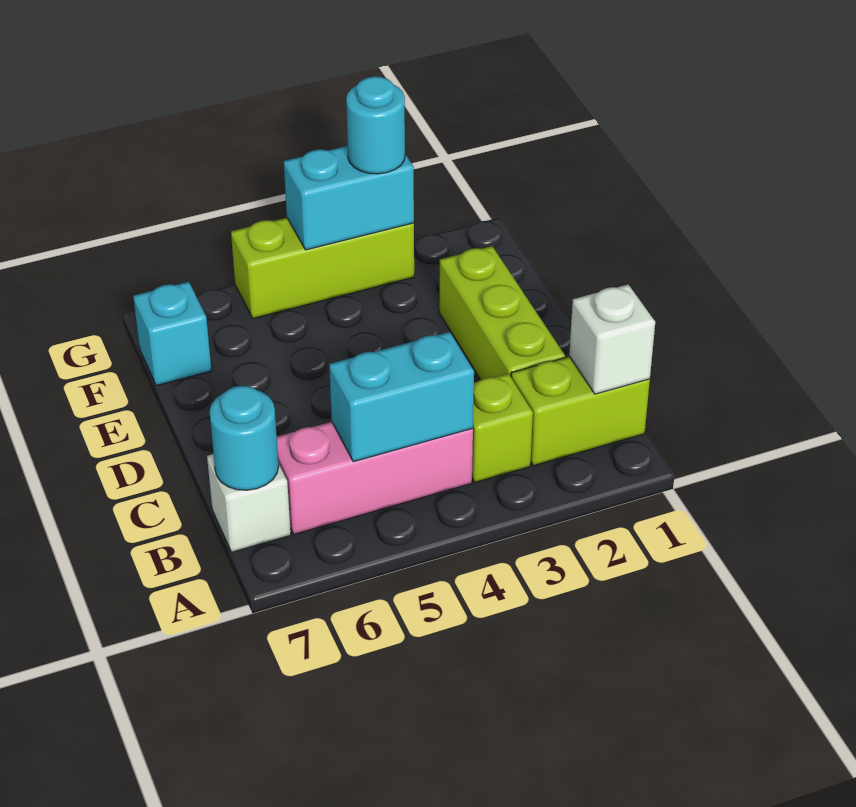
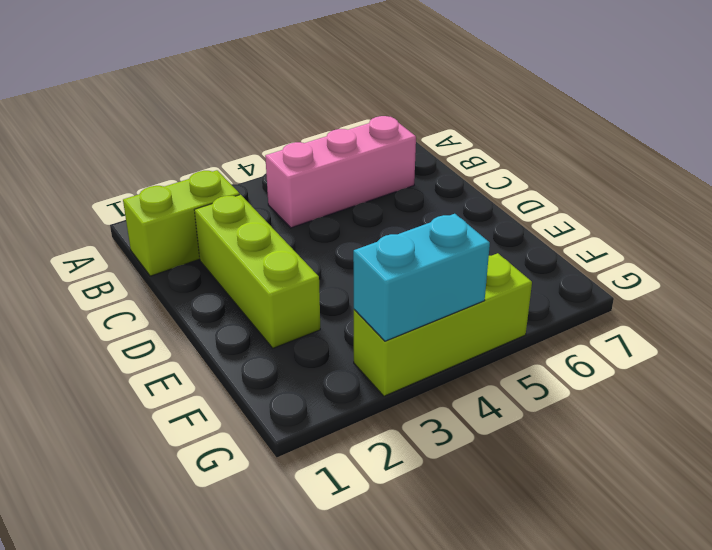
none -> lime 1x1 brick [472,374,533,482]
none -> white 1x1 brick [207,454,291,552]
none -> cyan 1x1 brick [133,282,211,386]

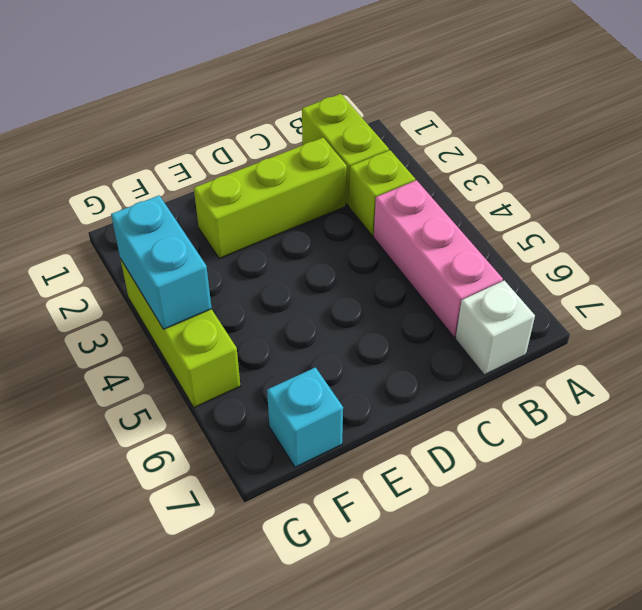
none -> white 1x1 brick [569,285,655,394]
none -> cyan 1x2 brick [329,332,474,462]
none -> cyan 1x1 round brick [210,386,279,490]

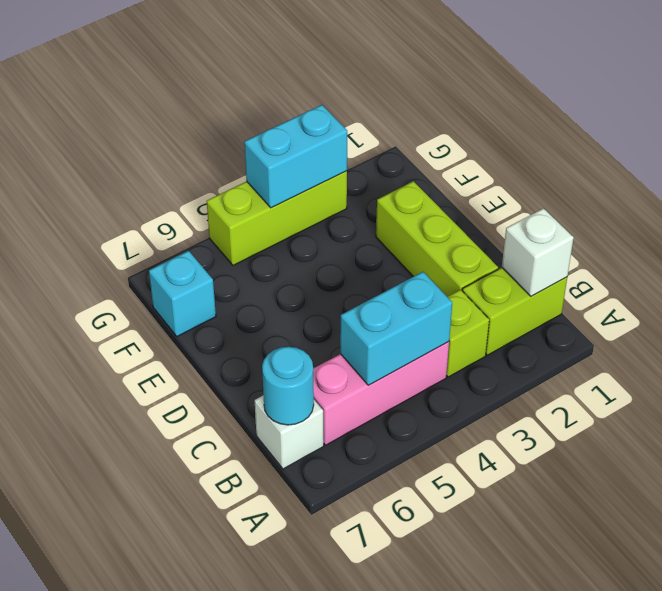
none -> cyan 1x1 round brick [346,76,405,174]

